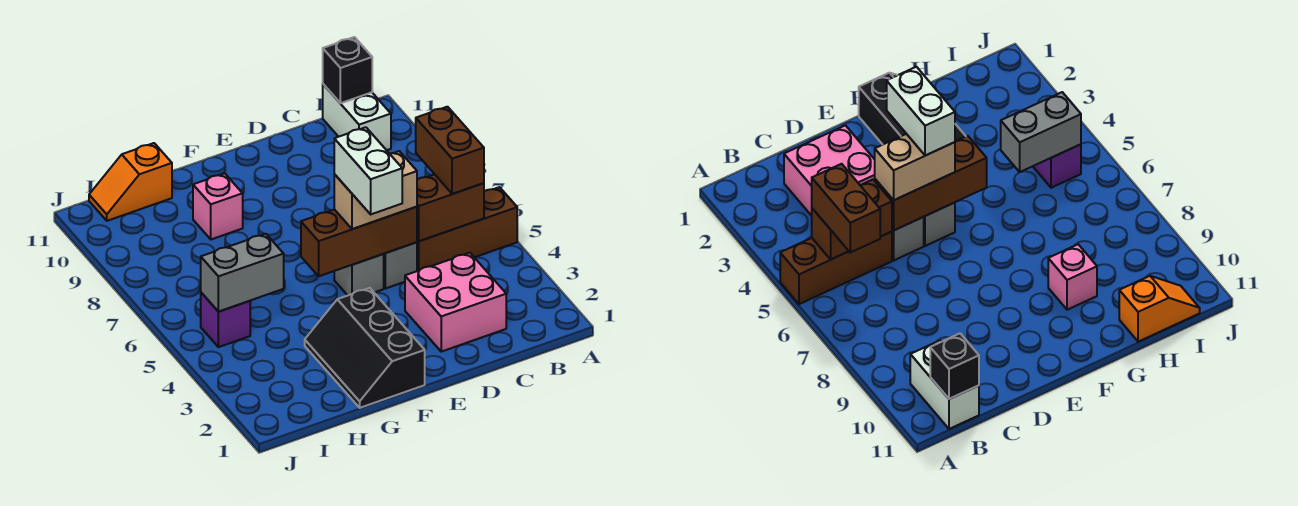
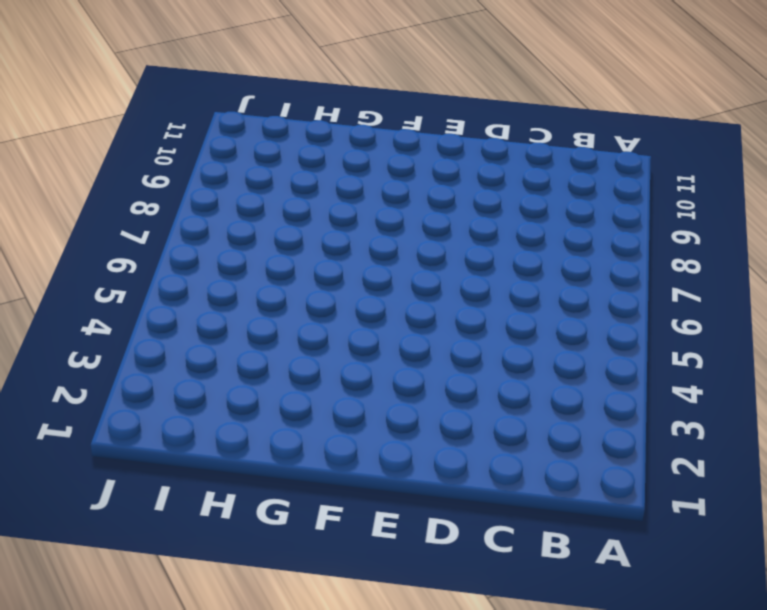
none -> brown 1x3 brick [417,187,517,271]
none -> white 1x2 brick [323,84,391,150]
none -> pink 2x2 brick [405,253,506,352]

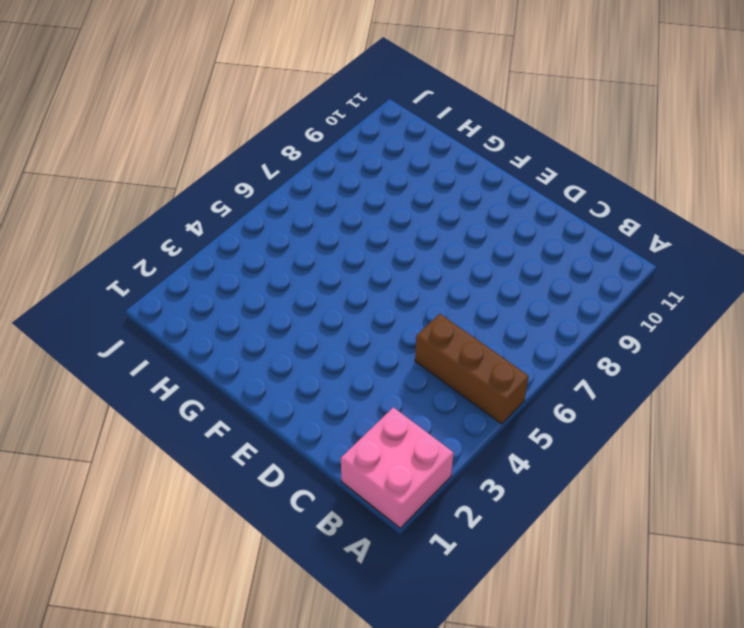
pink 2x2 brick [341,407,453,528] -> pink 2x2 brick moved to [405,253,506,352]
none -> white 1x2 brick [323,84,391,150]
none -> grey 1x1 brick [384,242,417,289]
none -> grey 1x1 brick [334,254,384,295]

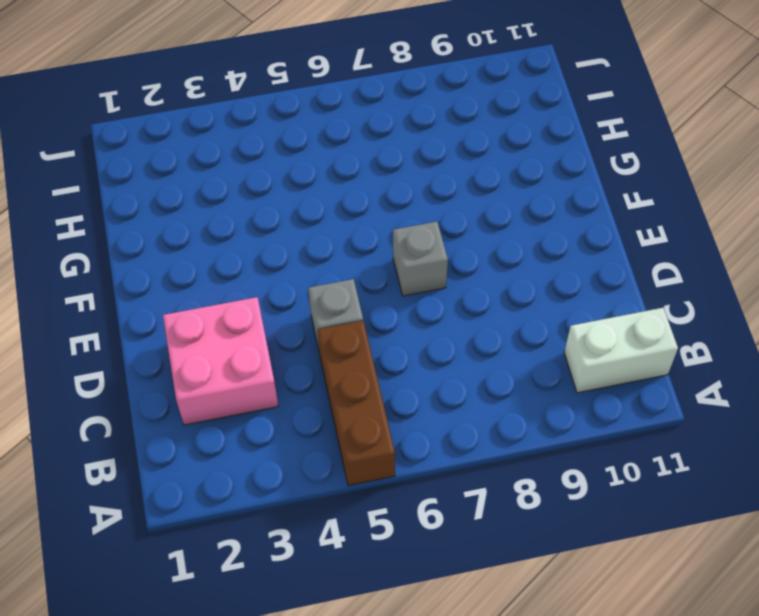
grey 1x1 brick [393,222,448,296] -> grey 1x1 brick moved to [334,254,384,295]
none -> black 2x3 slope [305,288,425,408]
none -> pink 1x1 brick [193,173,243,239]
none -> orange 1x2 slope [89,143,172,221]

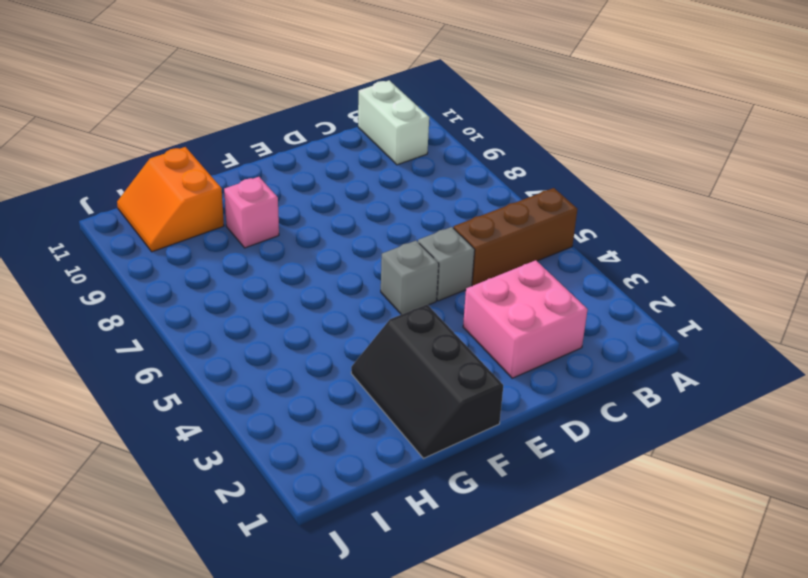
orange 2x2 slope [117,147,224,252] -> orange 1x2 slope [89,143,172,221]
none -> purple 1x1 brick [201,293,250,347]
none -> brown 1x2 brick [417,174,484,241]
none -> black 1x1 brick [323,37,372,103]

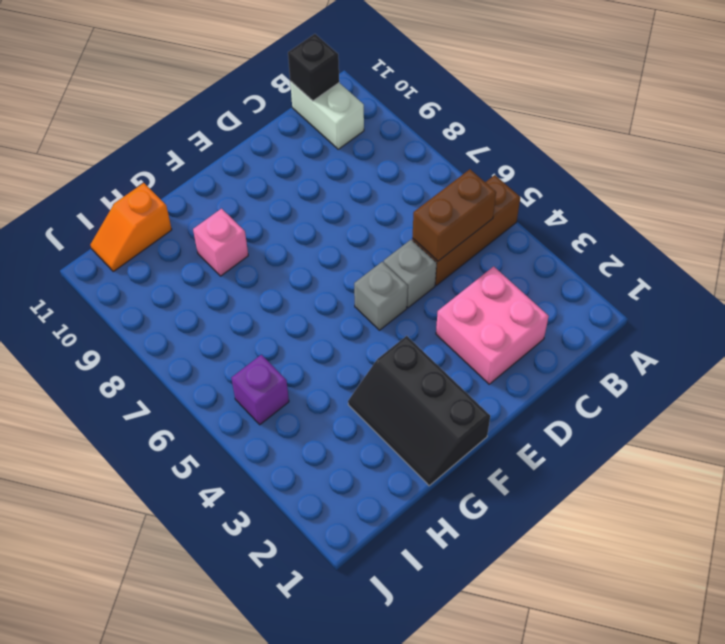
none -> brown 1x3 brick [301,207,417,276]
none -> grey 1x2 brick [201,234,284,312]
none -> brown 1x2 brick [416,107,484,194]

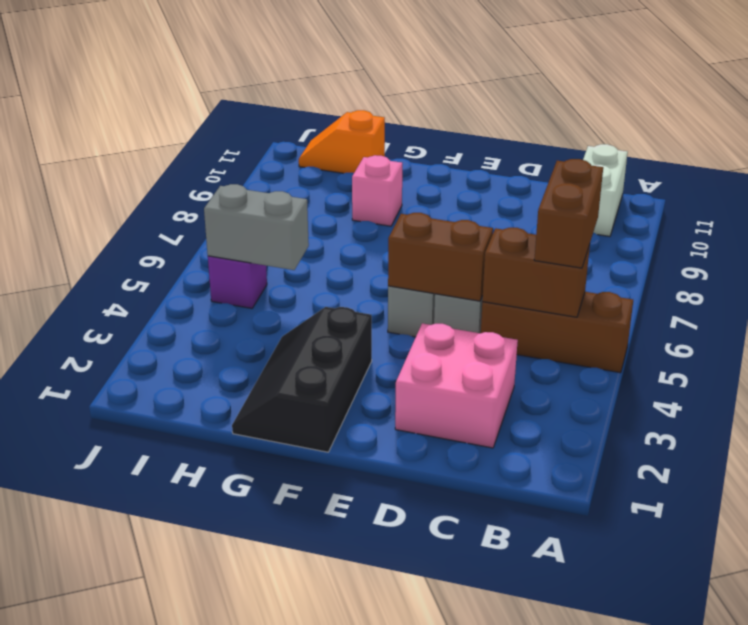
brown 1x2 brick [388,213,493,301] -> brown 1x3 brick [301,207,417,276]
none -> black 1x1 brick [323,37,372,103]
none -> tan 1x2 brick [334,151,417,229]
none -> white 1x2 brick [334,127,402,214]

